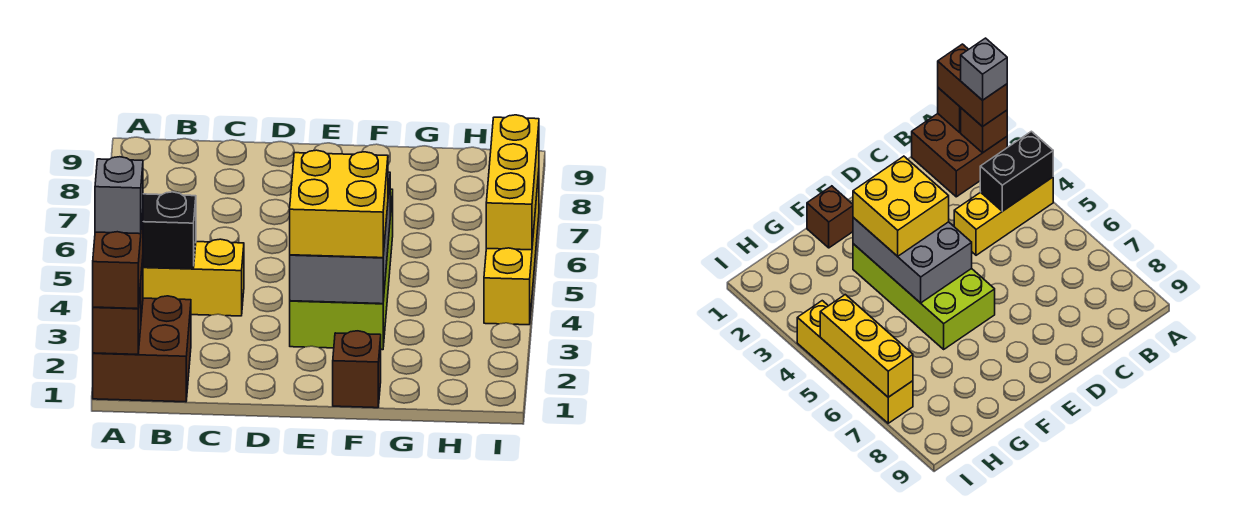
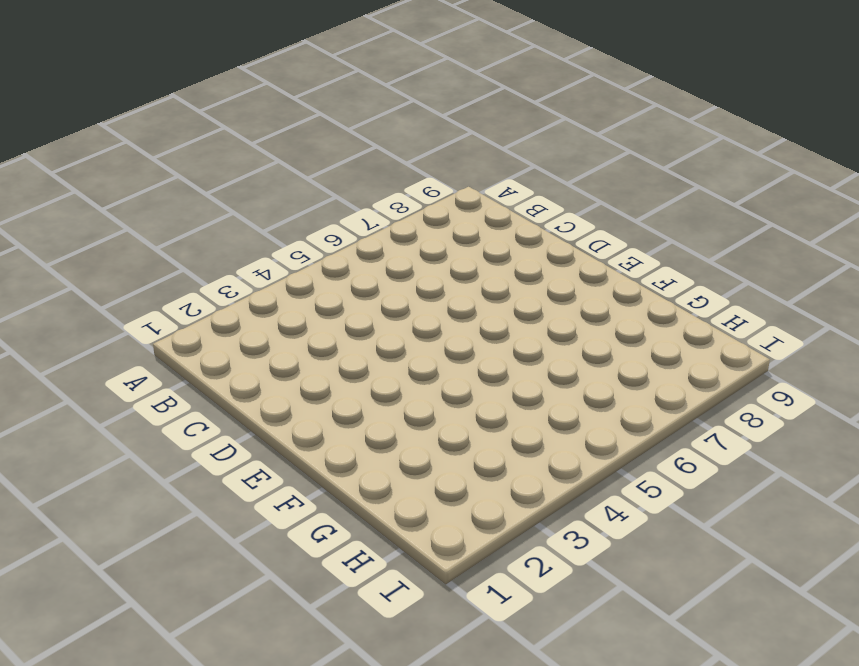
none -> brown 2x2 brick [93,296,191,402]
none -> yellow 1x3 brick [143,239,244,316]
none -> lime 2x4 brick [290,189,393,350]

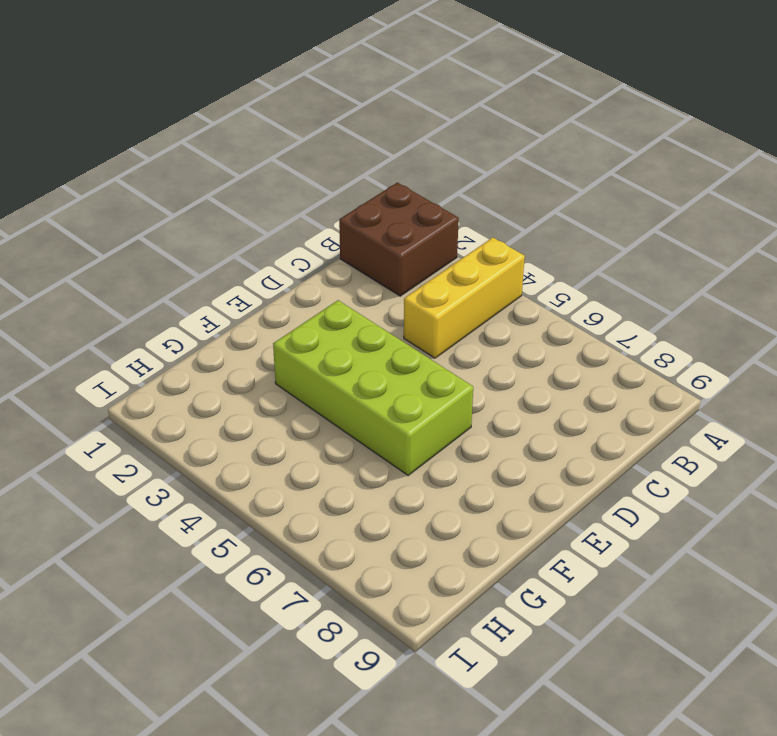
none -> brown 1x1 brick [333,331,381,408]
none -> yellow 1x4 brick [484,172,539,325]
none -> brown 1x1 brick [93,284,141,354]

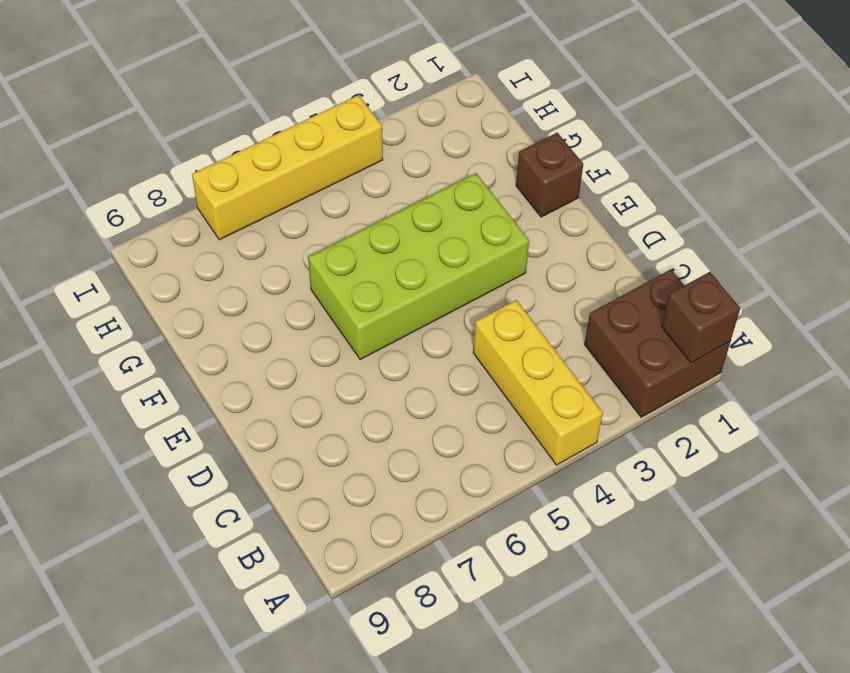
none -> brown 1x1 brick [961,108,1007,153]
none -> black 1x2 brick [143,192,196,269]
none -> grey 2x3 brick [290,172,390,304]

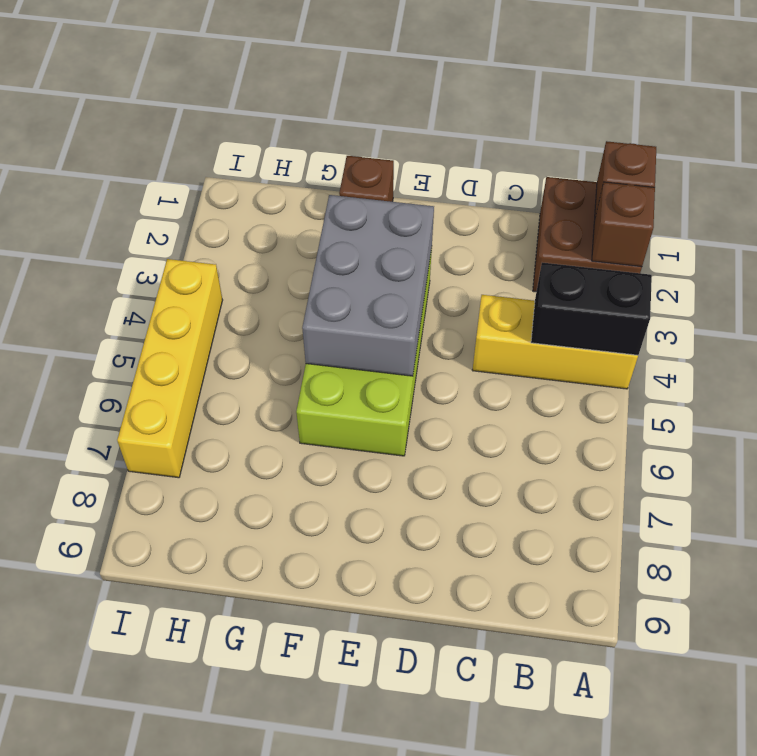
none -> yellow 1x3 brick [486,115,539,250]
none -> brown 1x2 brick [93,213,143,309]
none -> yellow 2x2 brick [289,150,388,258]

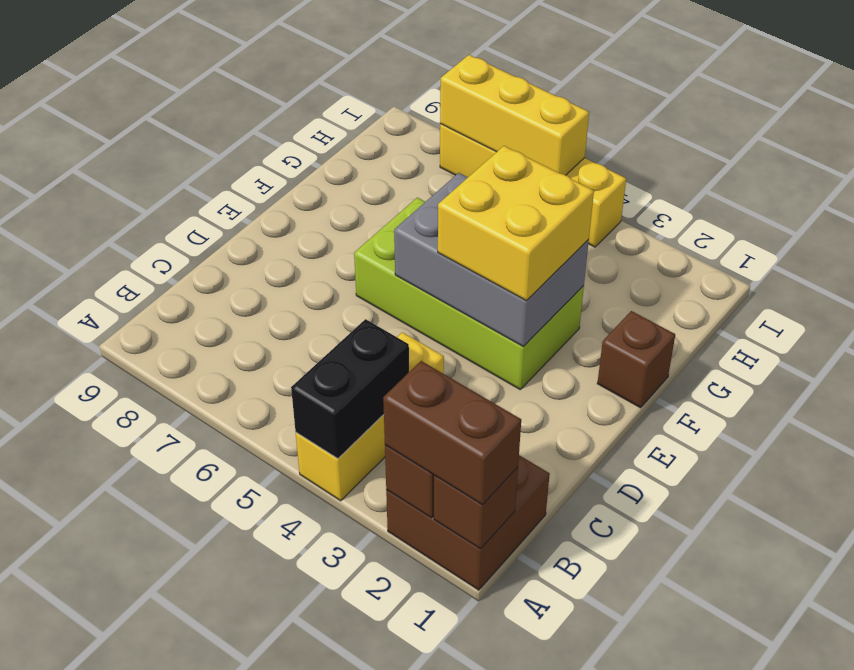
none -> grey 1x1 brick [95,157,143,234]

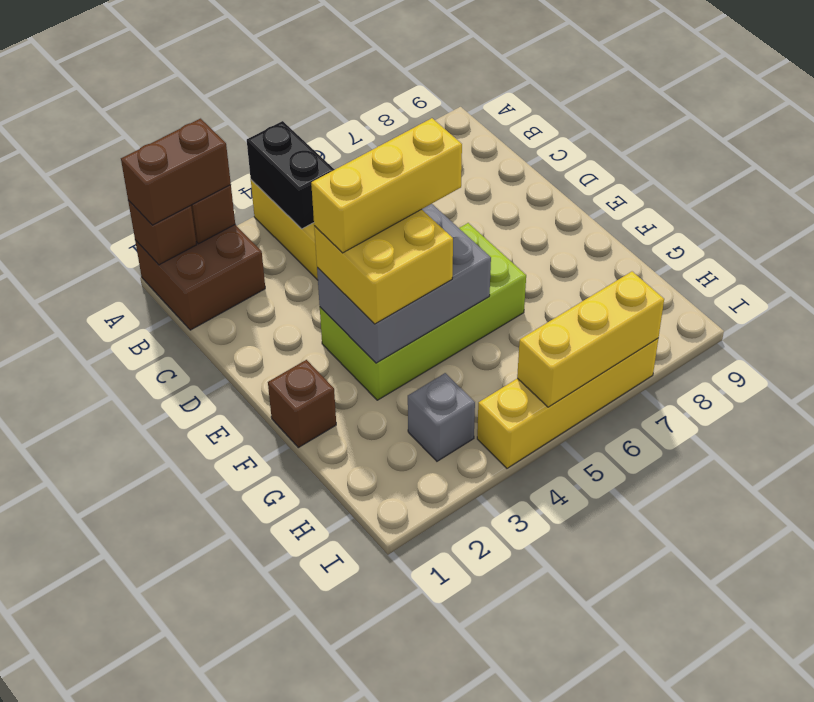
yellow 1x3 brick [311,118,462,253] -> none
grey 1x1 brick [408,373,475,461] -> grey 1x1 brick moved to [95,157,143,234]

